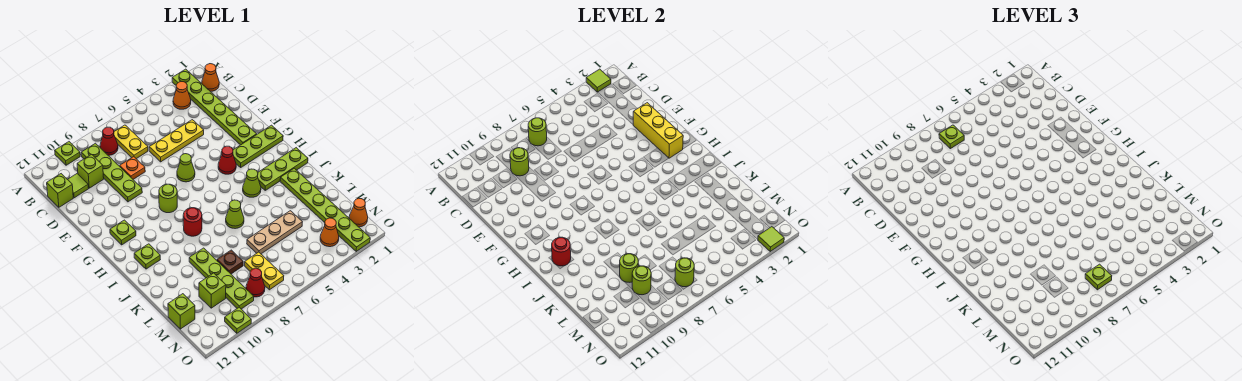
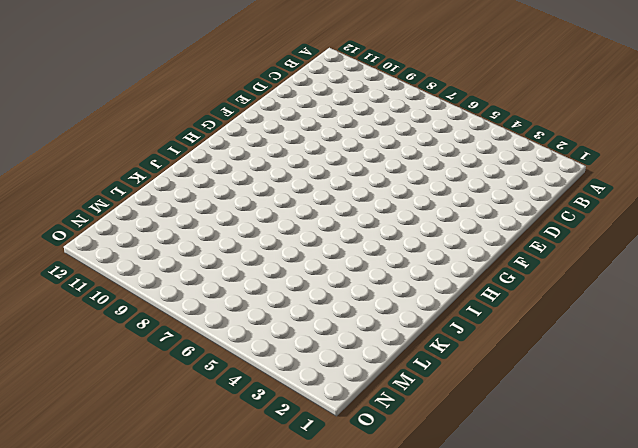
none -> lime 1x6 plate [172,69,257,145]
none -> lime 1x1 plate [55,142,80,165]
none -> orange 1x1 cone [202,64,219,91]
none -> orange 1x1 cone [173,82,191,109]

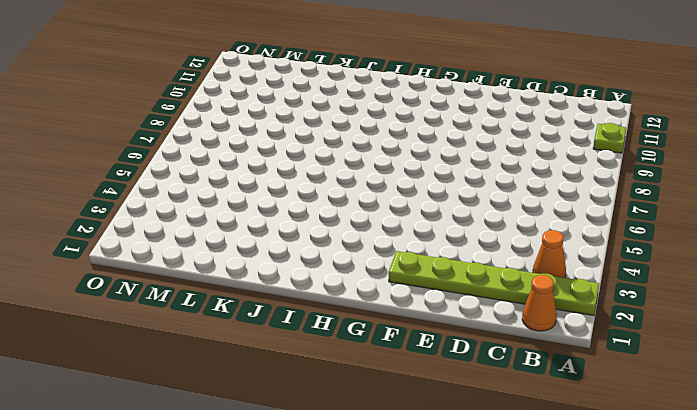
none -> yellow 1x2 plate [114,125,148,159]
none -> red 1x1 cone [100,127,118,155]
none -> lime 1x4 plate [81,143,142,202]
none -> lime 1x1 brick [77,154,104,188]

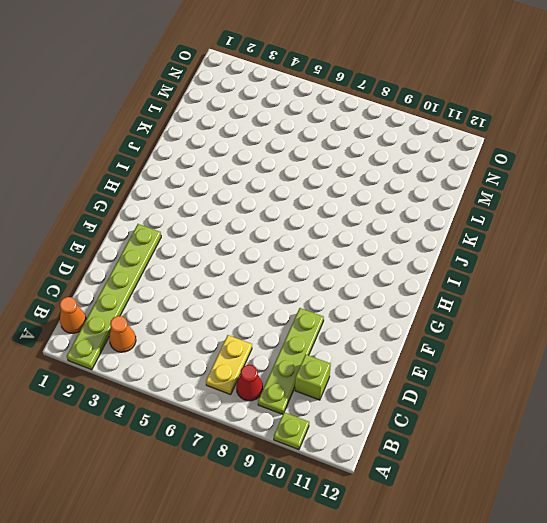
none -> lime 1x1 tile [68,174,89,198]
none -> lime 1x1 brick [47,174,73,207]
none -> yellow 1x3 plate [149,120,204,162]
none -> orange 1x1 plate [120,157,145,179]

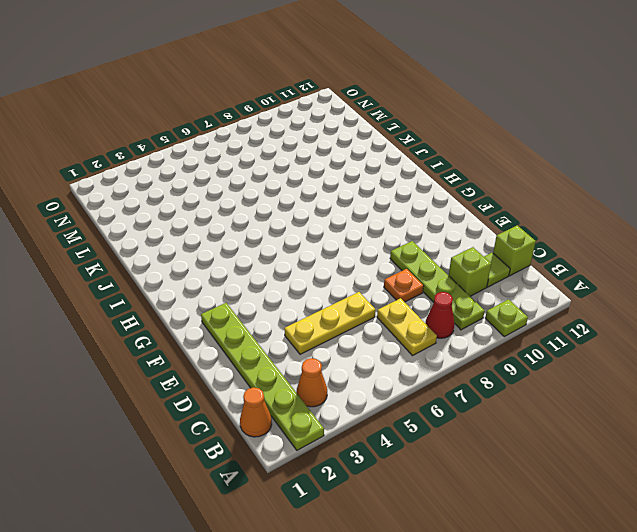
none -> lime 1x1 cone [177,154,195,182]
none -> lime 1x3 plate [233,125,283,167]
none -> red 1x1 cone [218,146,236,174]
none -> lime 1x1 round brick [159,184,177,213]

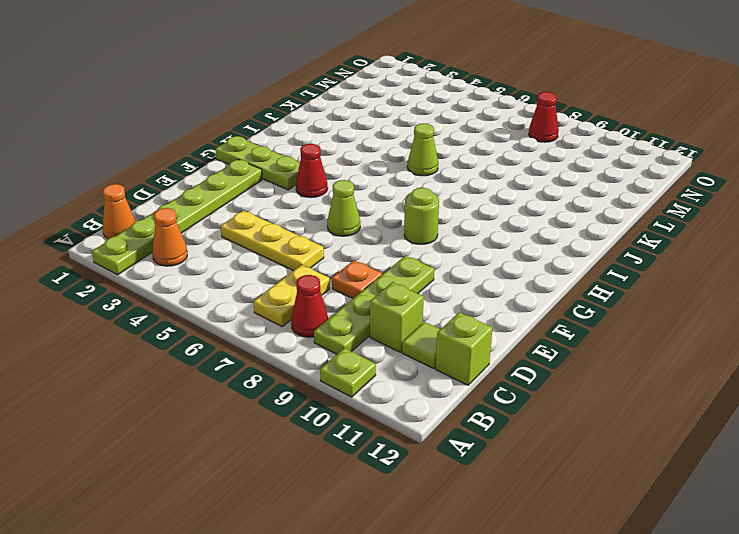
none -> lime 1x1 plate [110,220,136,245]
none -> lime 1x3 plate [258,148,308,190]
none -> lime 1x1 cone [243,169,261,197]
none -> red 1x1 round brick [183,208,202,236]

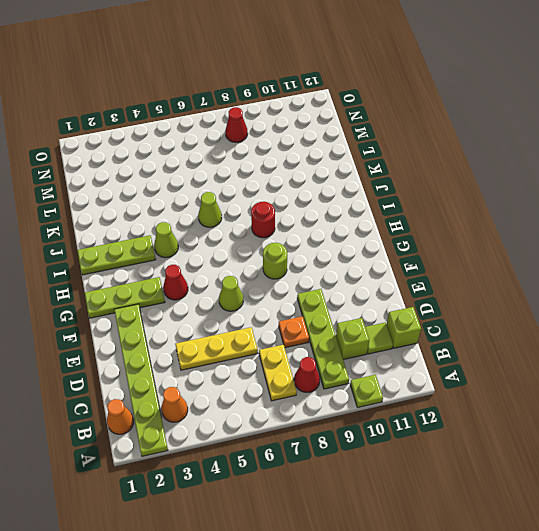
none -> lime 1x1 plate [110,220,136,245]
none -> lime 1x1 plate [134,244,160,269]
none -> lime 1x6 plate [280,168,370,252]
none -> lime 1x4 plate [189,248,254,309]

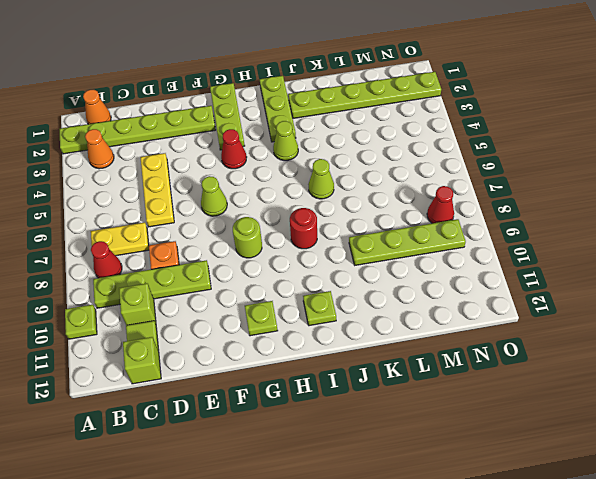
none -> tan 1x3 plate [247,211,302,254]
none -> brown 1x1 plate [217,250,243,274]
none -> yellow 1x2 plate [245,252,284,290]
none -> lime 1x1 brick [199,273,226,308]

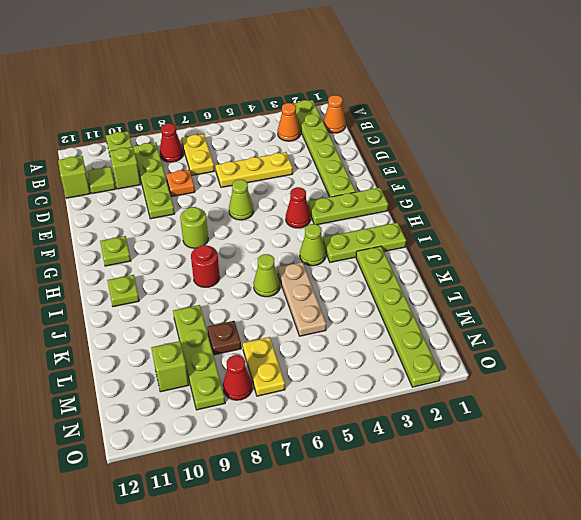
tan 1x3 plate [277,262,326,336] -> tan 1x3 plate turned to [247,211,302,254]
none -> lime 1x1 brick [168,294,195,329]
none -> orange 1x1 cone [349,198,368,227]
none -> orange 1x1 cone [320,218,339,247]
none -> lime 1x1 plate [225,307,251,333]

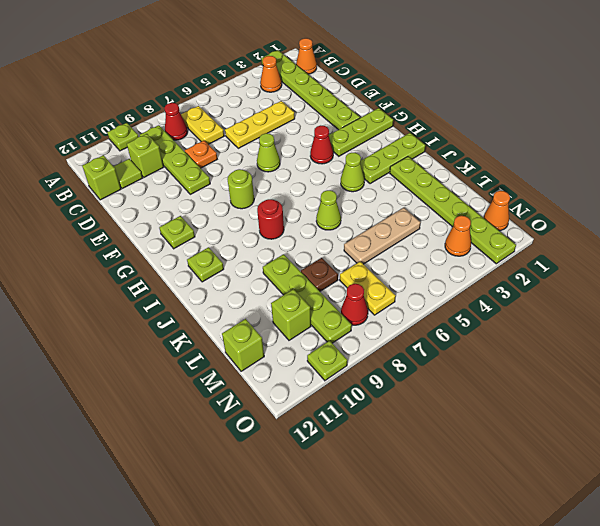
none -> lime 1x1 tile [586,69,611,92]
none -> lime 1x1 round brick [528,118,547,146]
none -> lime 1x1 round brick [510,148,529,176]
none -> yellow 1x3 brick [633,103,683,158]

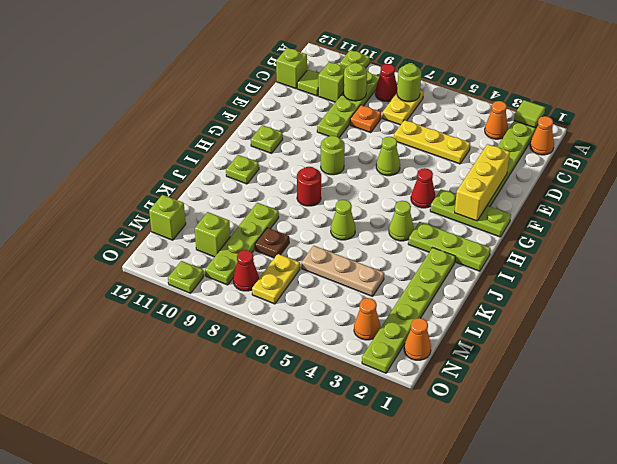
none -> red 1x1 round brick [552,237,571,266]
none -> lime 1x1 round brick [620,254,638,282]
none -> lime 1x1 round brick [632,266,651,295]
none -> lime 1x1 round brick [675,258,694,287]

